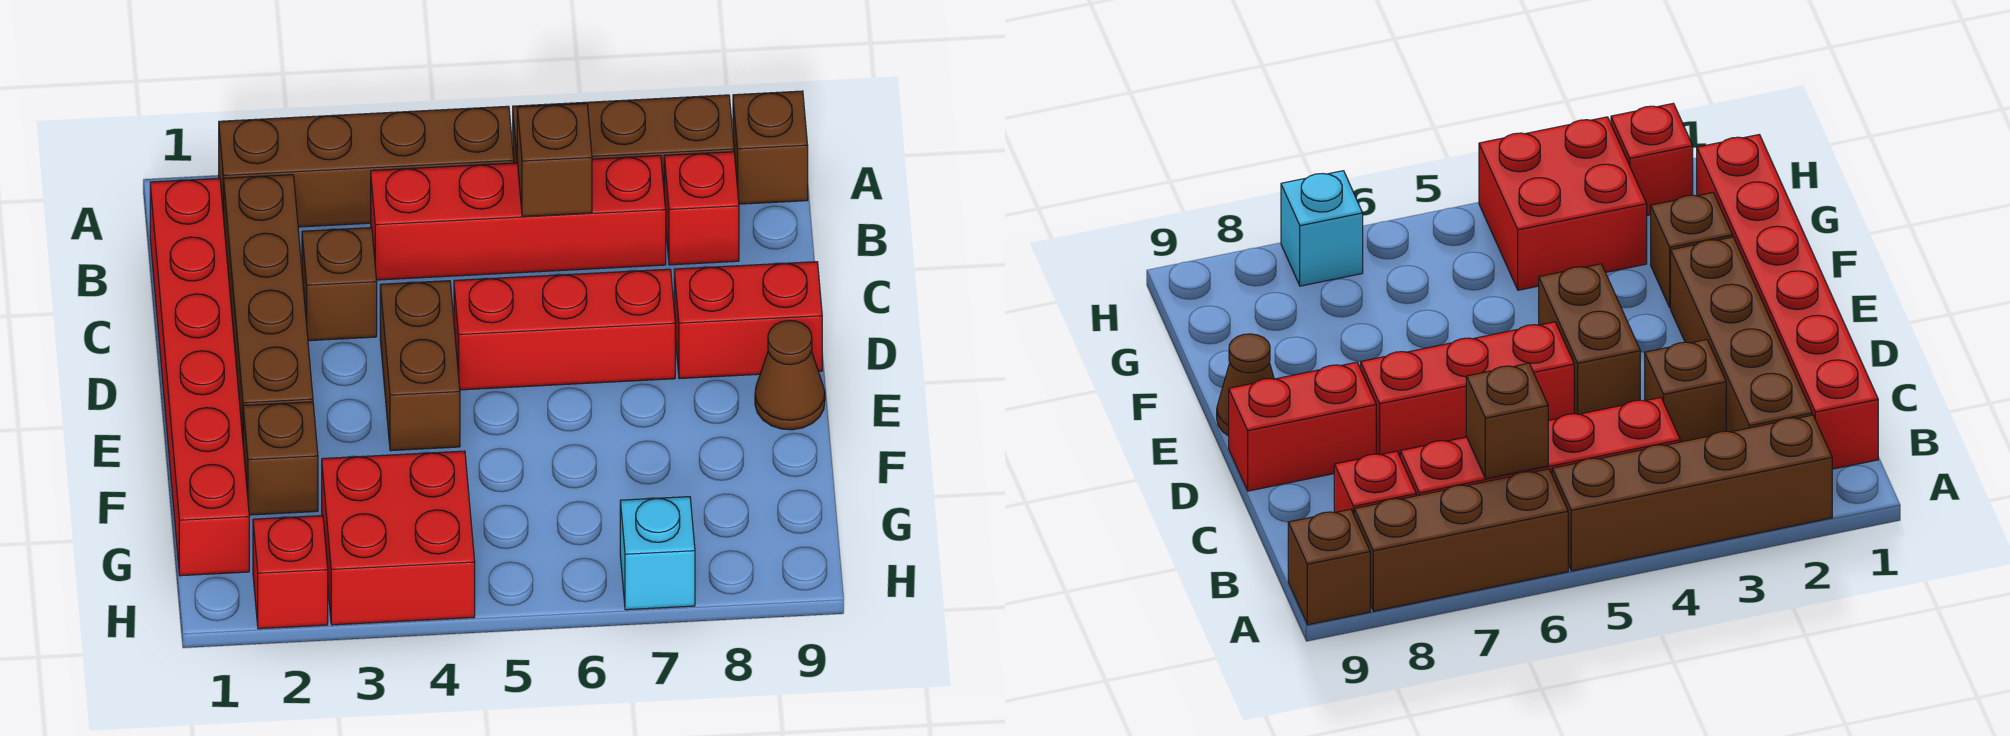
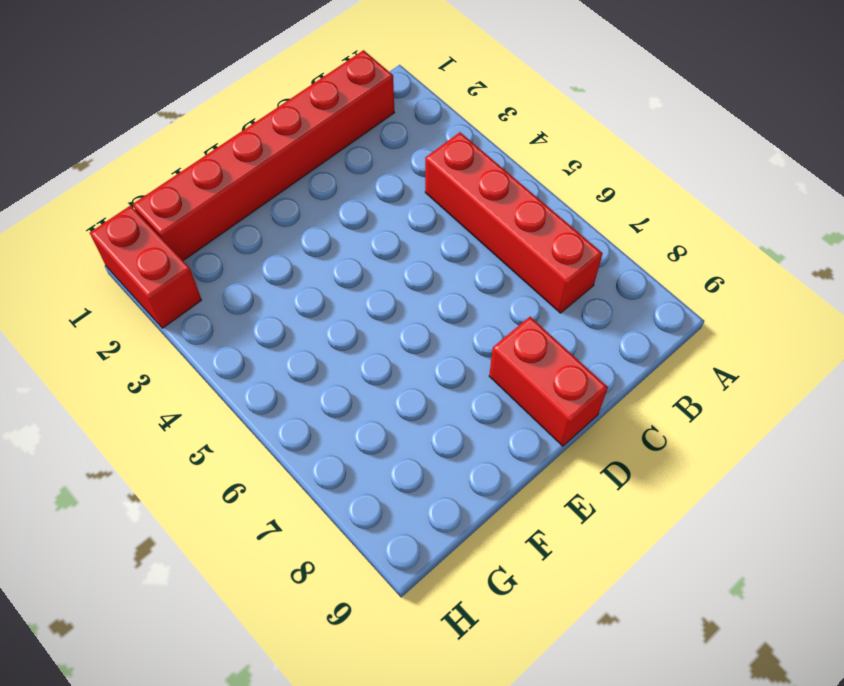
red 1x2 brick [90,206,202,328] -> red 1x1 brick [253,516,328,629]
none -> brown 1x4 brick [219,106,514,227]
none -> brown 1x3 brick [513,95,734,186]
none -> brown 1x1 brick [733,91,808,204]

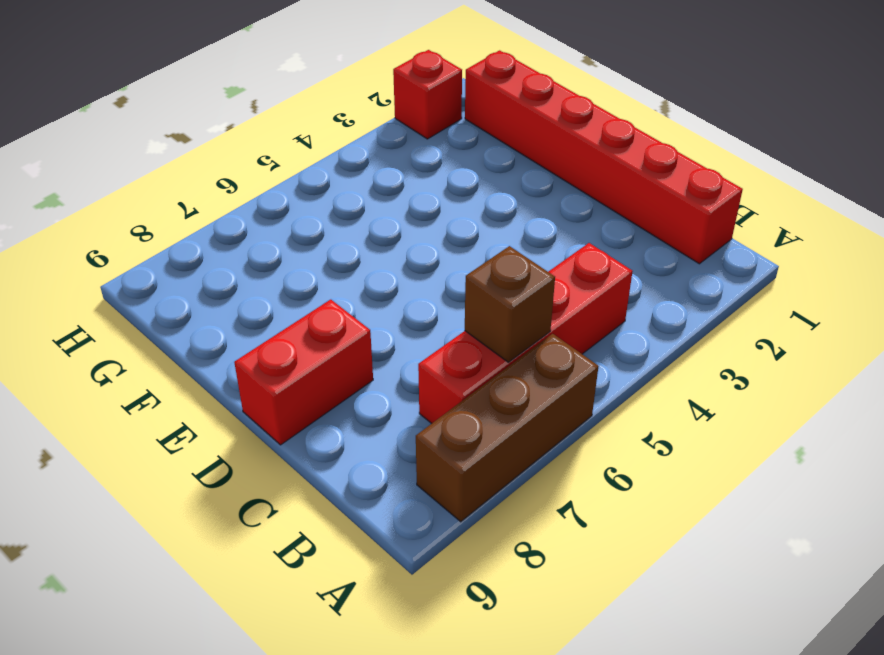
none -> brown 1x4 brick [219,106,514,227]
none -> brown 1x1 brick [733,91,808,204]
none -> brown 1x4 brick [224,175,313,437]

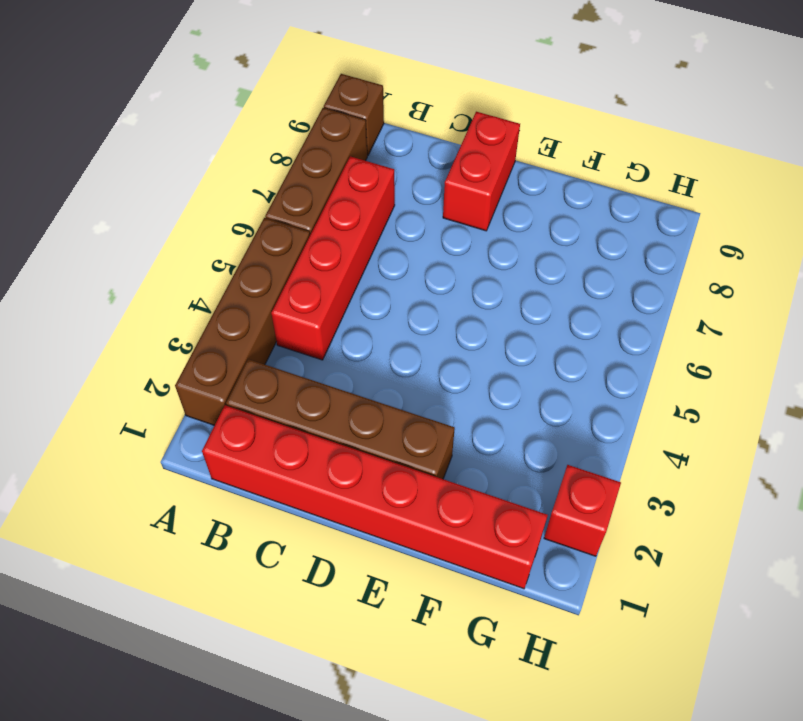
none -> red 1x1 brick [664,152,739,265]
none -> brown 1x1 brick [302,228,377,341]
none -> brown 1x2 brick [380,281,460,451]

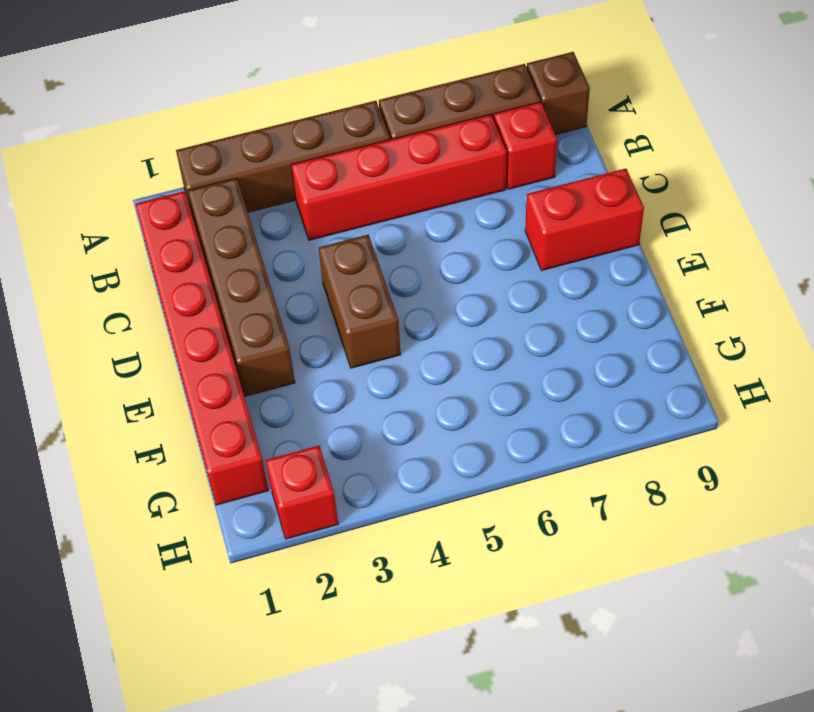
none -> brown 1x1 brick [302,228,377,341]
none -> red 1x3 brick [454,269,675,390]
none -> brown 1x1 cone [755,320,825,430]

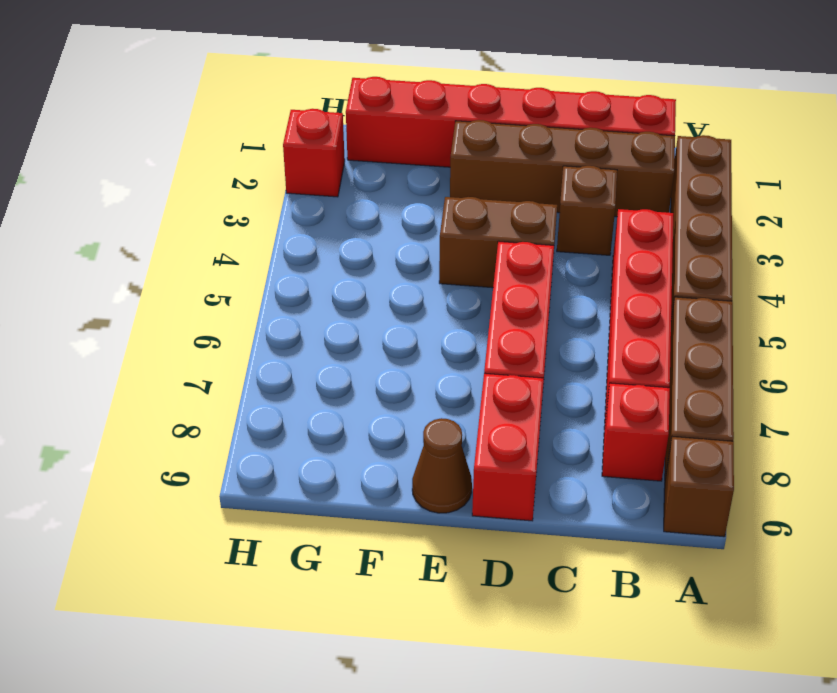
none -> brown 1x1 brick [243,402,318,515]
none -> red 2x2 brick [322,451,475,625]
none -> cyan 1x1 brick [620,497,695,610]

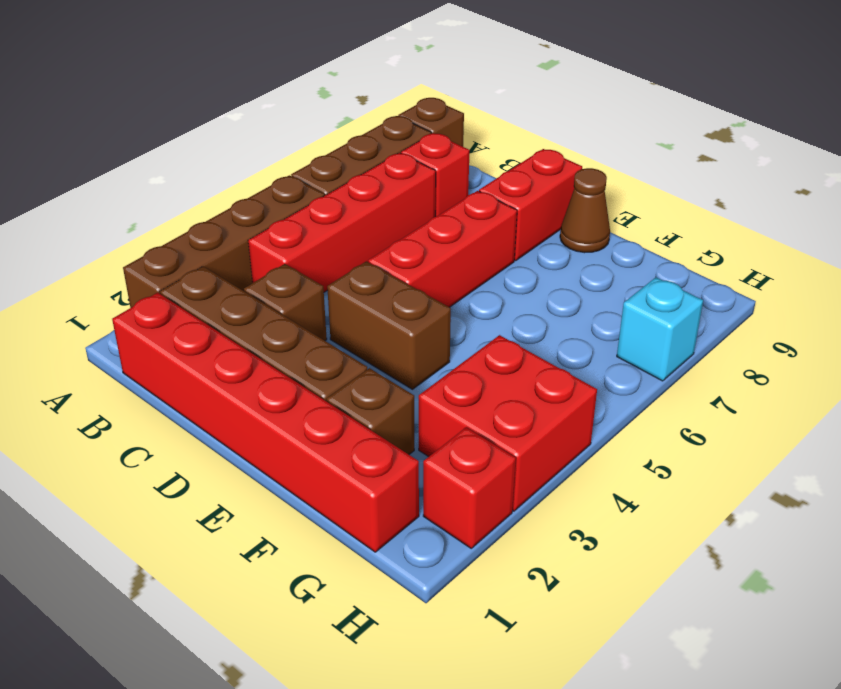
none -> brown 1x1 brick [517,103,592,217]

